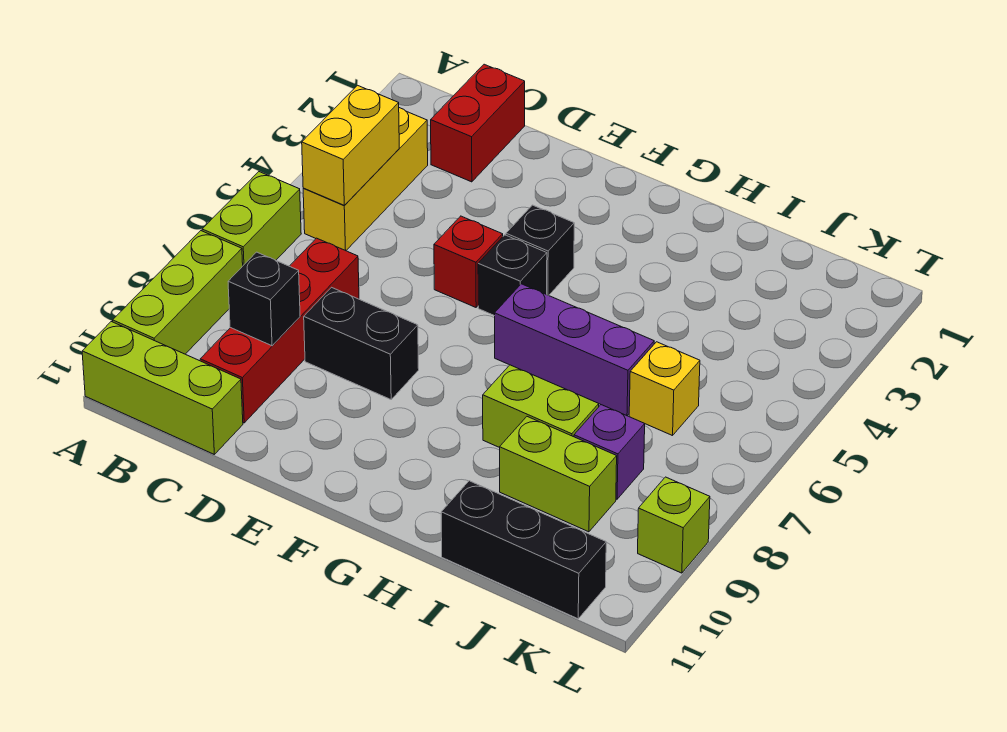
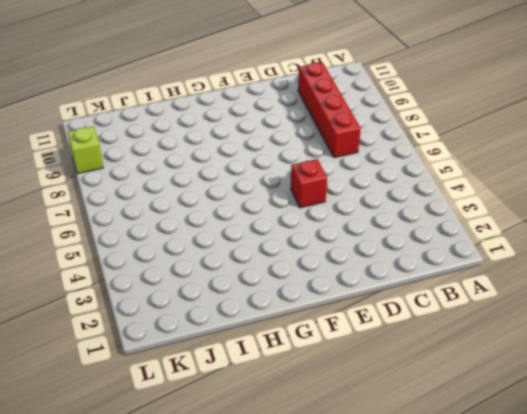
none -> lime 1x2 brick [202,172,301,265]
none -> lime 1x3 brick [113,231,243,354]
none -> lime 1x3 brick [82,322,243,454]

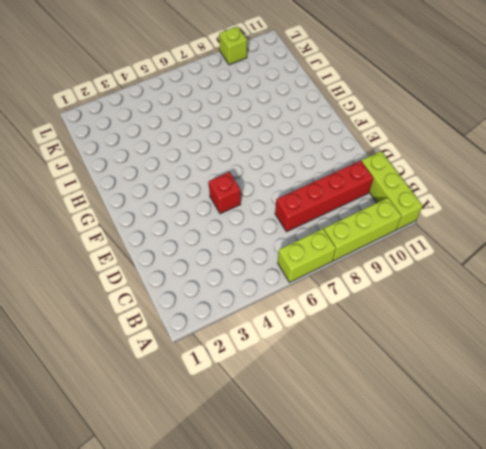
none -> yellow 1x3 brick [303,108,428,250]
none -> red 1x2 brick [431,64,525,182]
none -> black 1x2 brick [304,287,419,399]

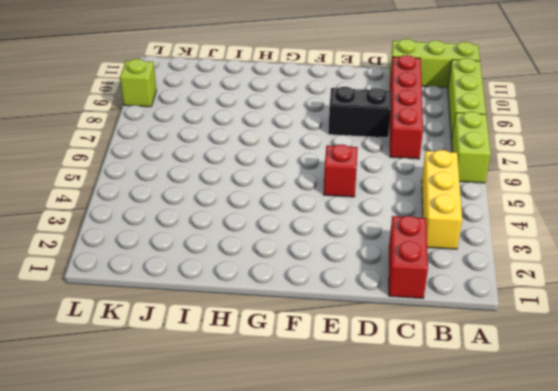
none -> black 1x1 brick [506,205,574,295]
none -> black 1x1 brick [478,235,547,316]
none -> purple 1x3 brick [495,284,654,416]

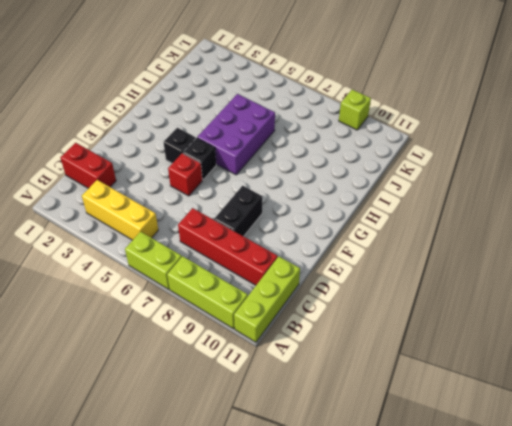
purple 2x3 brick [197,94,275,175] -> purple 1x3 brick [495,284,654,416]
none -> lime 1x2 brick [483,365,599,448]
none -> lime 1x2 brick [500,417,617,532]
none -> black 1x3 brick [441,481,606,619]

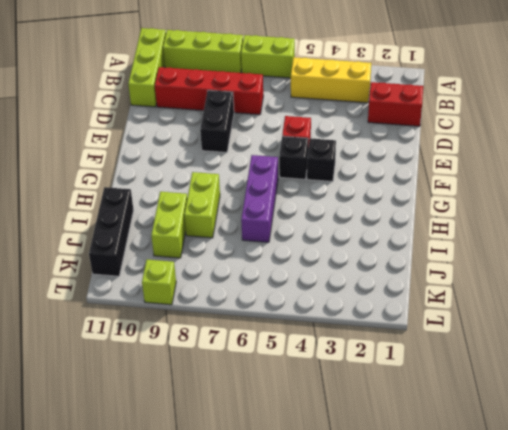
none -> yellow 1x1 brick [629,342,700,436]
none -> purple 1x1 brick [574,405,645,499]
none -> yellow 1x2 brick [302,85,399,205]

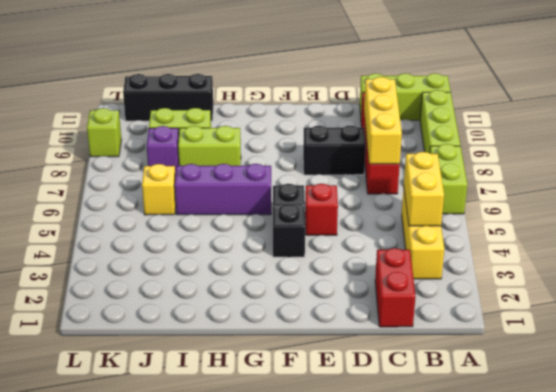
yellow 1x3 brick [364,77,402,164] -> black 1x1 brick [228,252,300,346]

